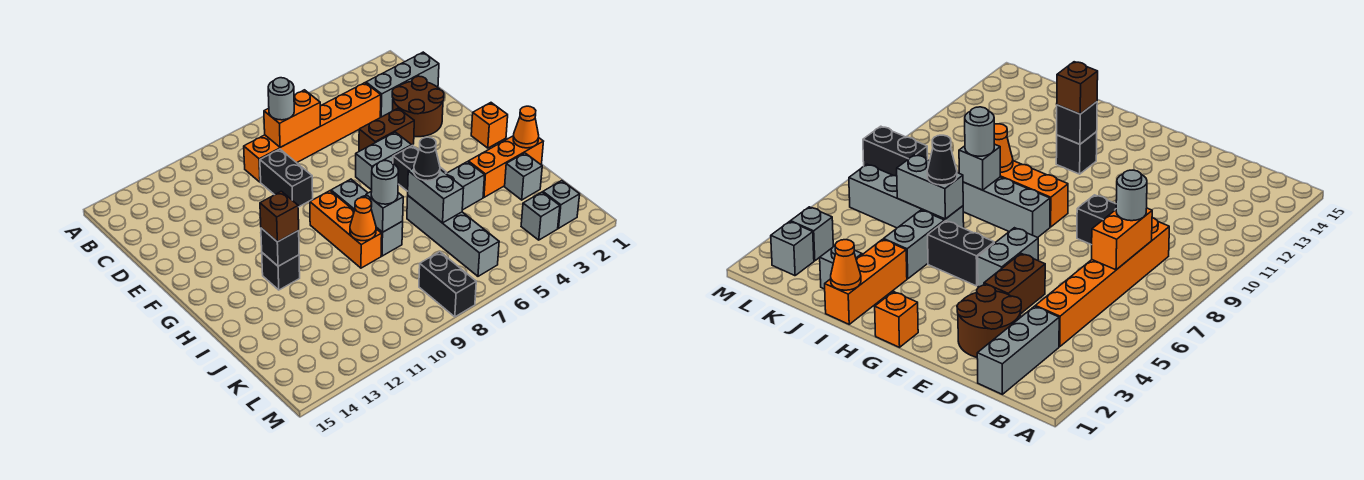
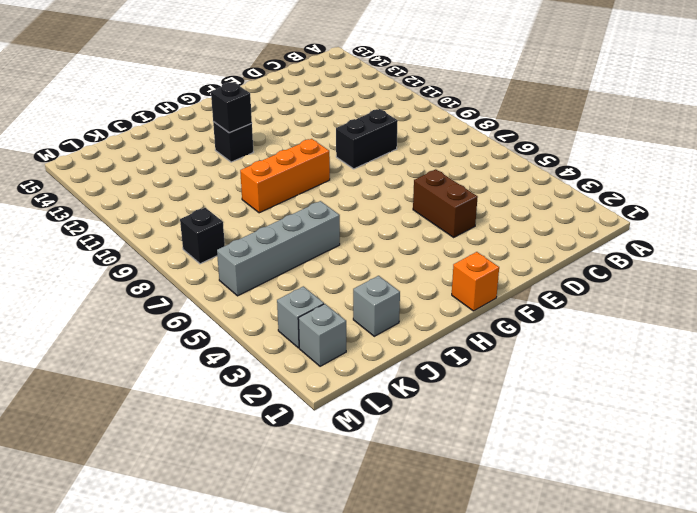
black 1x1 brick [180,208,225,264] -> black 1x2 brick [419,252,476,317]
none -> grey 1x3 brick [366,52,439,117]
none -> orange 1x6 brick [244,83,381,182]
none -> brown 2x2 round brick [392,76,444,137]

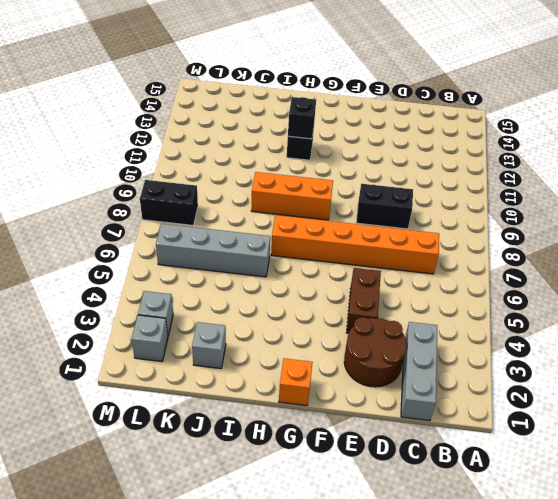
orange 1x6 brick [271,215,439,274] -> orange 1x6 brick turned to [244,83,381,182]
none -> grey 1x2 brick [356,132,412,190]
none -> black 1x2 brick [393,146,447,191]
none -> grey 1x3 brick [331,179,403,256]

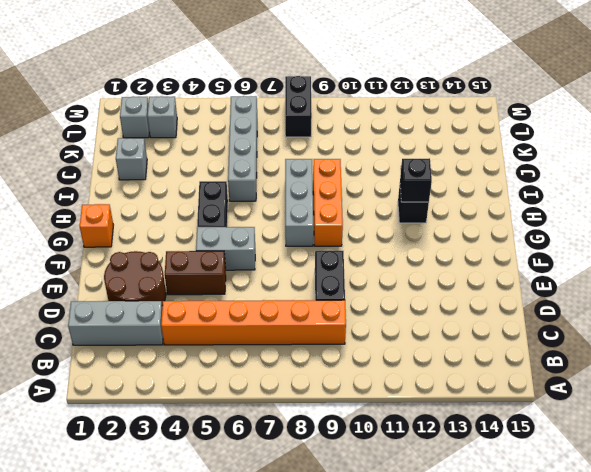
none -> orange 1x3 brick [468,136,543,197]
none -> grey 1x2 brick [446,162,485,210]
none -> orange 1x2 brick [264,90,320,147]

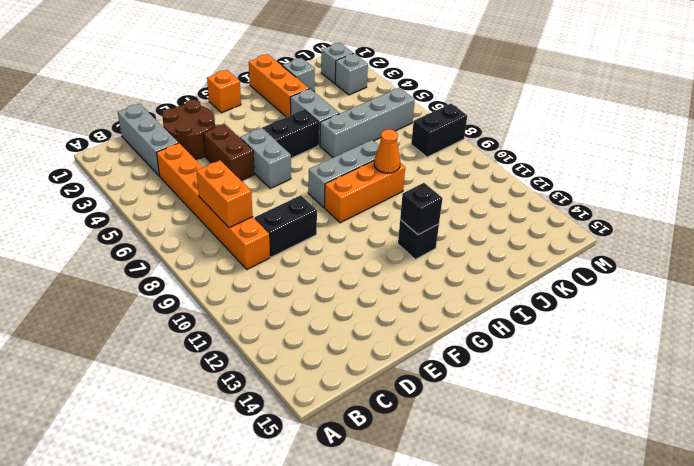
none -> orange 1x1 cone [513,106,539,148]
none -> grey 1x2 brick [408,168,464,223]
none -> grey 1x1 brick [366,191,403,232]

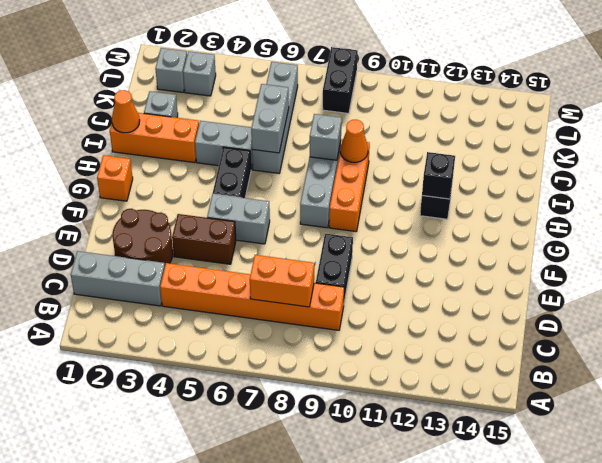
none -> grey 1x1 round brick [268,78,294,120]
none -> brown 1x1 brick [260,191,299,242]
none -> black 1x1 cone [414,137,440,181]

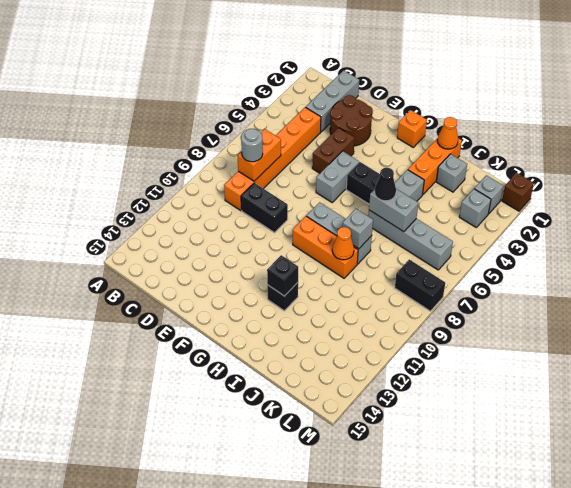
brown 1x1 brick [502,173,534,211] -> brown 1x1 brick moved to [260,191,299,242]
none -> grey 1x1 round brick [371,161,399,204]

